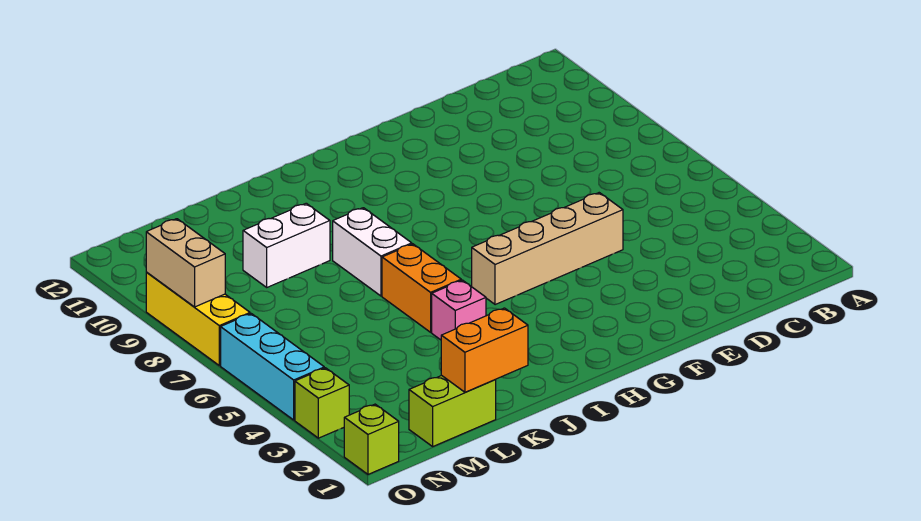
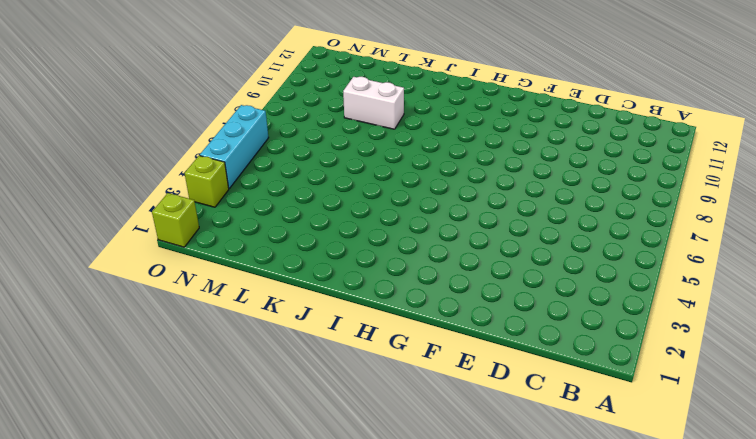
none -> tan 1x4 brick [472,193,623,305]
none -> pink 1x1 brick [432,280,486,340]
none -> orange 1x2 brick [382,244,461,332]

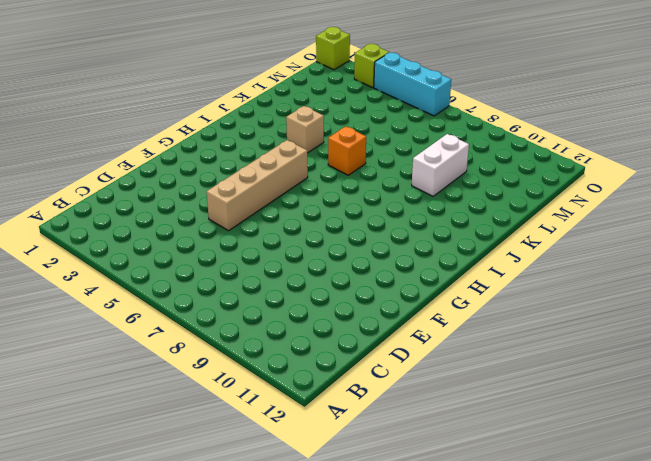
tan 1x1 brick [286,106,324,153] -> pink 1x1 brick [432,280,486,340]
orange 1x1 brick [328,126,366,175] -> orange 1x2 brick [382,244,461,332]
none -> white 1x2 brick [333,208,412,296]
none -> lime 1x2 brick [409,376,496,446]
none -> yellow 1x3 brick [146,272,250,366]

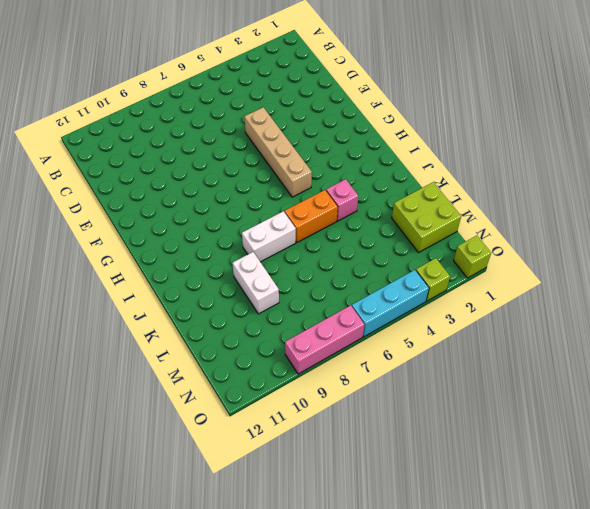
lime 2x2 brick [392,182,461,252] -> lime 1x2 brick [409,376,496,446]
pink 1x3 brick [285,305,364,374] -> yellow 1x3 brick [146,272,250,366]
none -> orange 1x2 brick [441,308,528,392]
none -> tan 1x2 brick [146,219,225,307]

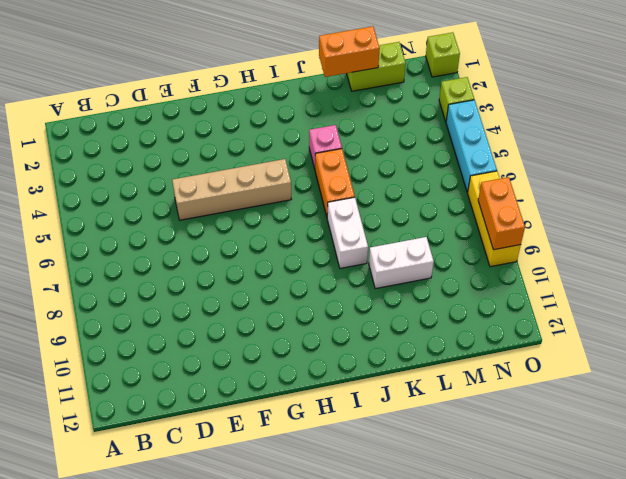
orange 1x2 brick [478,177,525,250] -> tan 1x2 brick [146,219,225,307]

